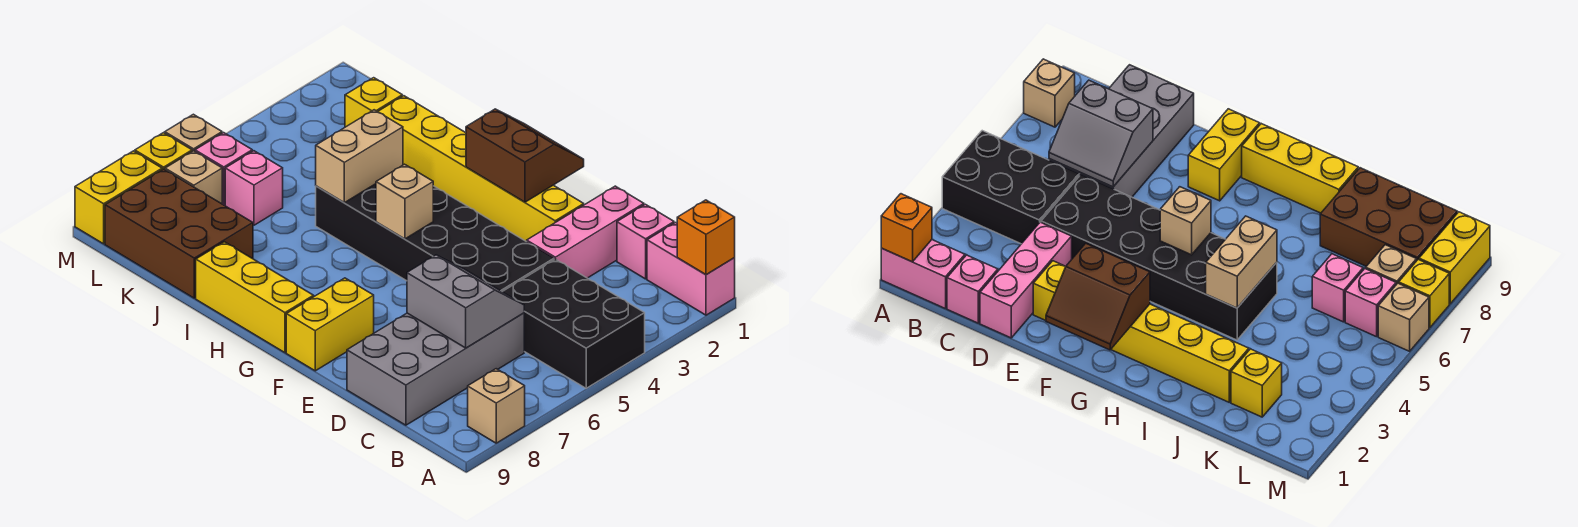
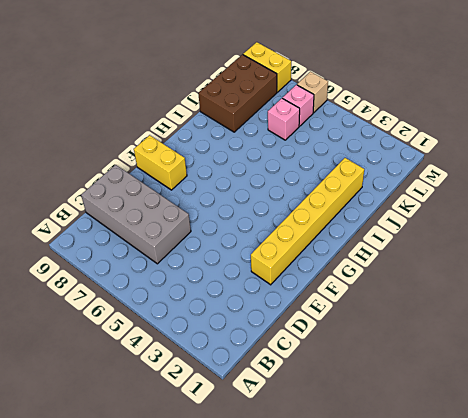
none -> pink 1x2 brick [647,223,735,315]
none -> black 2x3 brick [502,259,645,388]
none -> tan 1x1 brick [468,369,525,443]

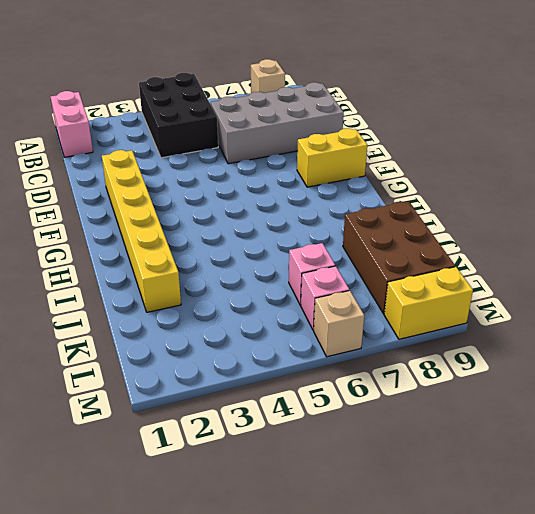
none -> pink 1x1 brick [617,204,674,279]
none -> pink 1x3 brick [527,186,644,278]
none -> black 2x6 brick [316,184,554,291]

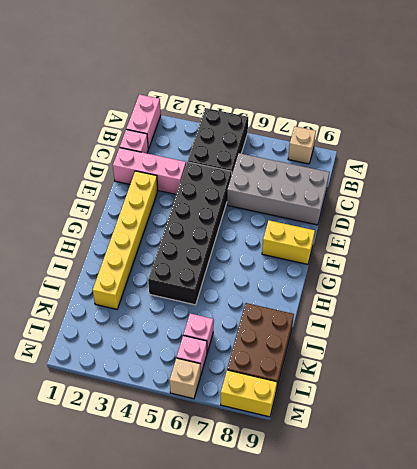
none -> yellow 1x3 brick [196,242,314,353]
none -> yellow 1x1 brick [345,78,402,127]
none -> tan 1x1 brick [165,151,222,204]

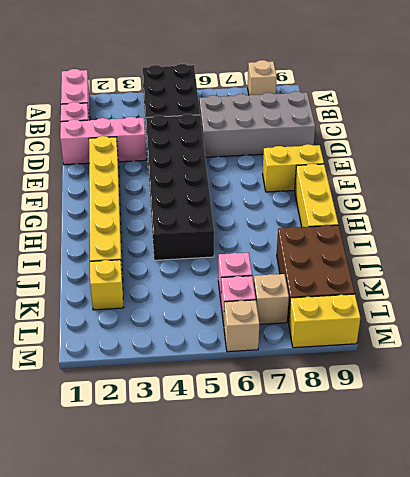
none -> yellow 1x1 brick [135,133,192,170]
none -> orange 1x1 brick [677,200,735,275]
none -> grey 2x2 slope [407,255,524,348]

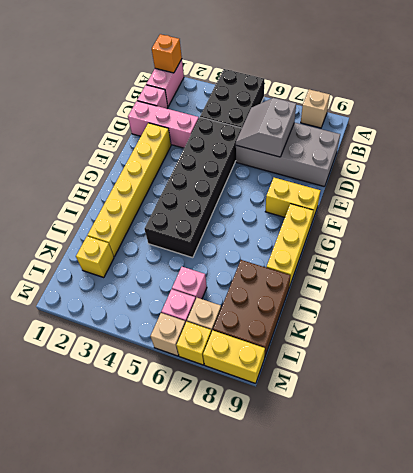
none -> brown 2x2 slope [466,109,584,202]
none -> tan 1x1 brick [376,164,433,239]
none -> tan 1x2 brick [316,110,403,203]

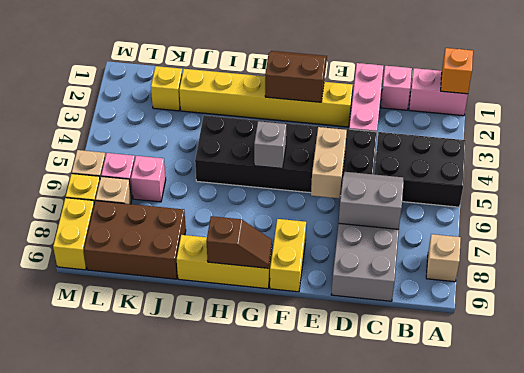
tan 1x2 brick [311,127,347,198] -> tan 1x2 brick moved to [316,110,403,203]
grey 1x1 brick [254,121,286,168] -> tan 1x1 brick [376,164,433,239]
brown 1x2 slope [206,216,272,268] -> none

